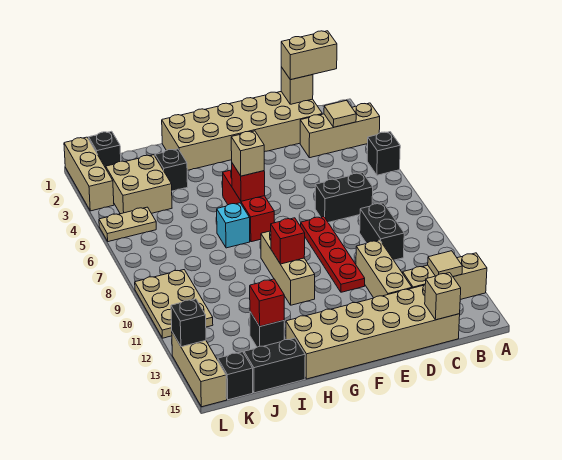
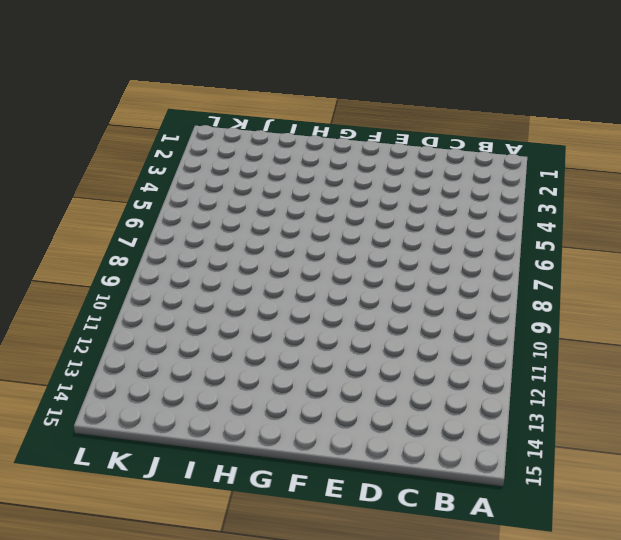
none -> tan 1x3 brick [300,103,380,158]
none -> black 1x1 brick [367,132,400,175]
none -> tan 1x3 brick [403,253,487,300]
none -> tan 2x6 brick [162,92,322,170]

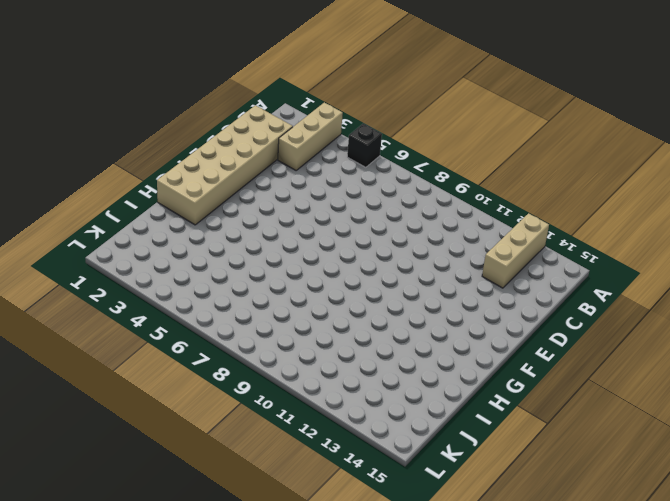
none -> black 1x2 brick [315,173,373,222]
none -> black 1x2 brick [360,203,404,260]
none -> tan 2x6 brick [286,285,460,379]
none -> tan 1x3 brick [356,240,412,298]

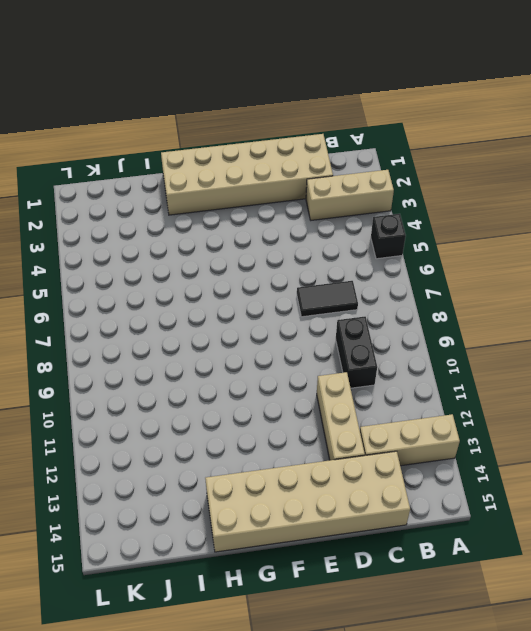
black 1x2 tile [297,281,358,317] -> black 1x2 brick [315,173,373,222]
none -> red 1x4 plate [301,217,365,292]
none -> red 1x3 brick [223,170,274,242]
none -> tan 1x3 brick [261,231,315,305]
none -> cyan 1x1 brick [217,203,250,248]

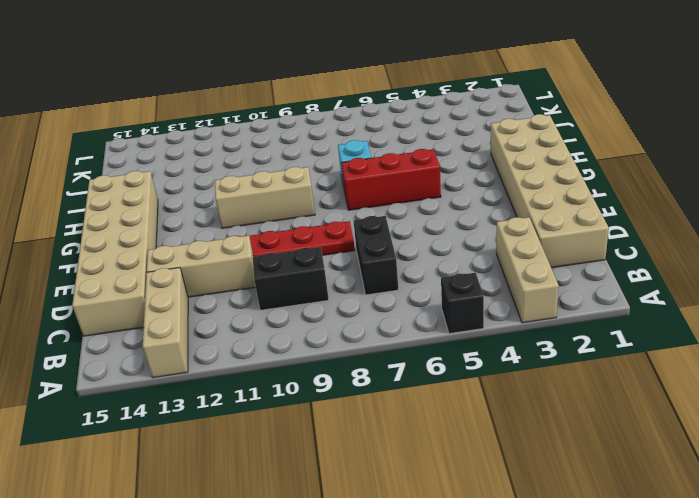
none -> black 1x1 brick [155,149,188,191]
none -> black 1x1 brick [250,312,284,347]
none -> black 1x2 brick [244,338,305,393]
none -> tan 2x2 brick [106,155,172,214]

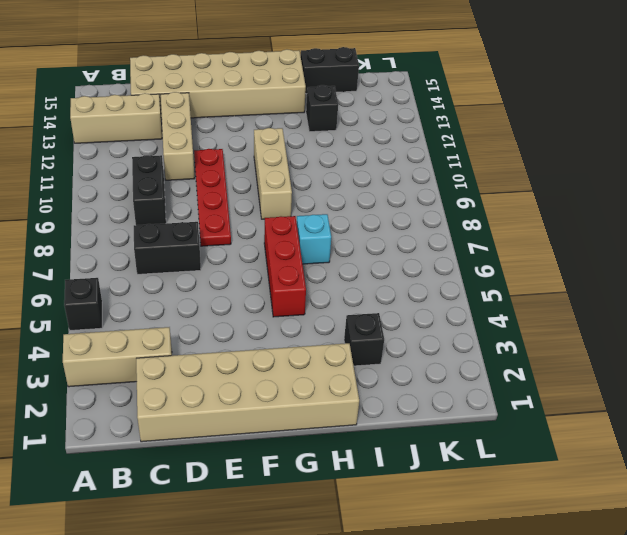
none -> tan 2x2 brick [106,155,172,214]
none -> black 1x1 brick [89,131,121,168]
none -> tan 1x2 plate [99,207,156,242]
none -> tan 2x3 plate [135,270,213,338]

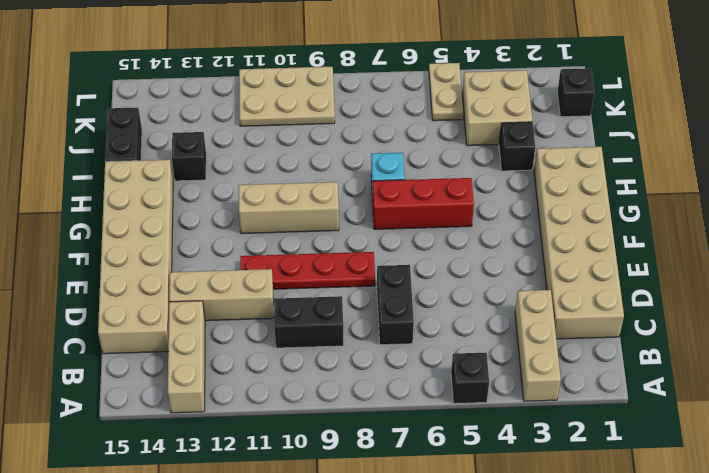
none -> black 1x1 brick [218,352,253,400]
none -> tan 1x3 brick [64,137,114,211]
none -> tan 1x3 brick [172,332,227,407]
none -> tan 1x1 tile [324,100,356,127]

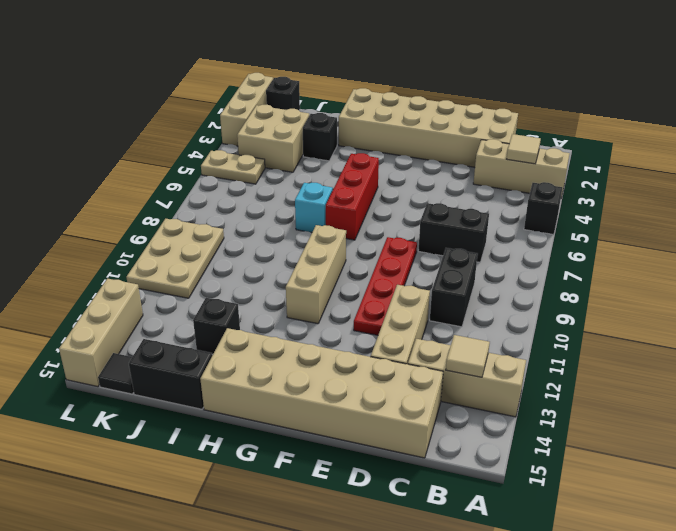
black 1x1 tile [98,353,134,394] -> black 1x1 brick [218,352,253,400]
none -> tan 1x1 brick [281,67,313,104]
none -> tan 1x1 brick [425,273,461,320]
none -> red 1x1 brick [232,163,265,201]
none -> red 1x1 brick [271,218,305,264]

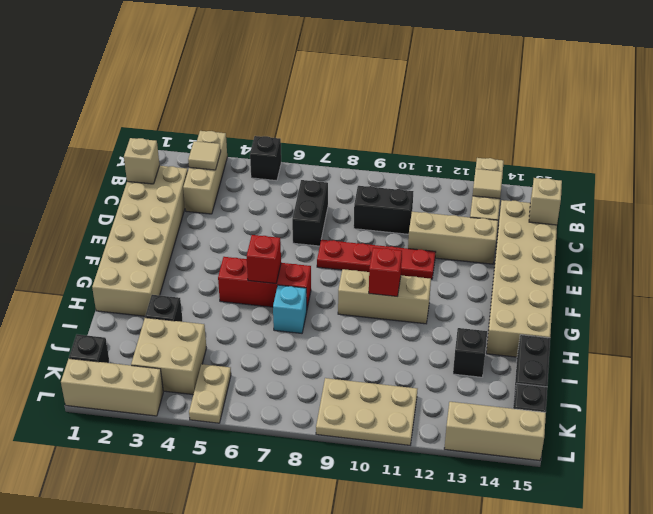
none -> red 1x1 brick [250,279,284,326]
none -> black 1x1 brick [171,299,206,347]
none -> tan 1x2 brick [281,31,337,80]
none -> tan 1x1 brick [231,131,264,176]

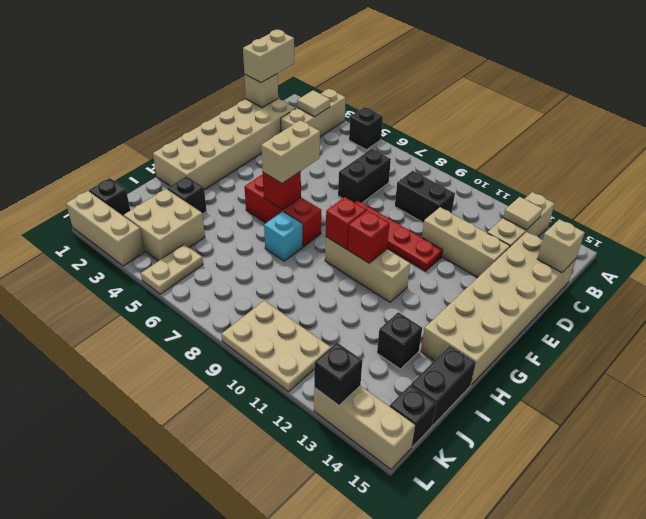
tan 1x2 brick [261,120,320,184] -> tan 1x1 brick [231,131,264,176]
red 1x1 brick [326,197,366,249] -> red 1x1 brick moved to [250,279,284,326]

